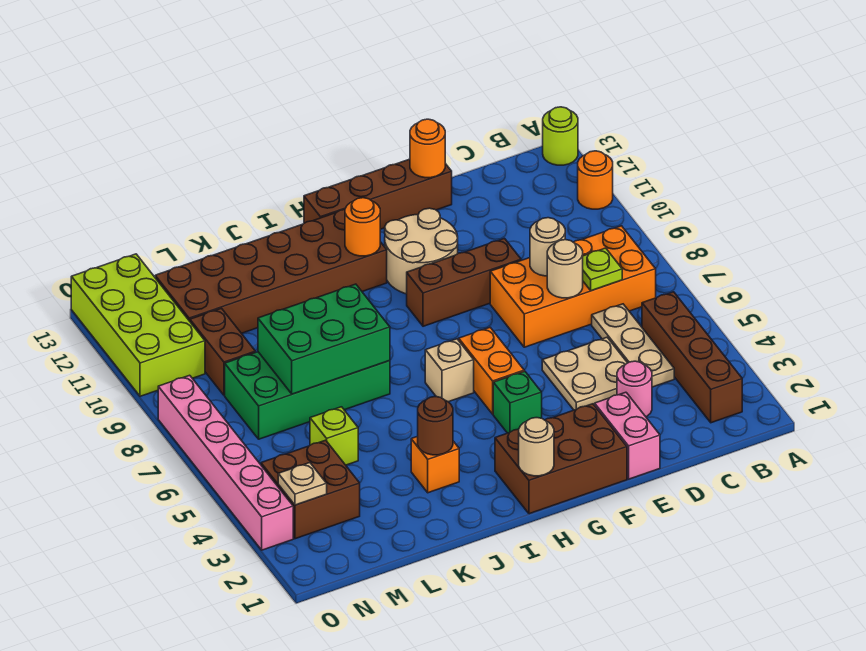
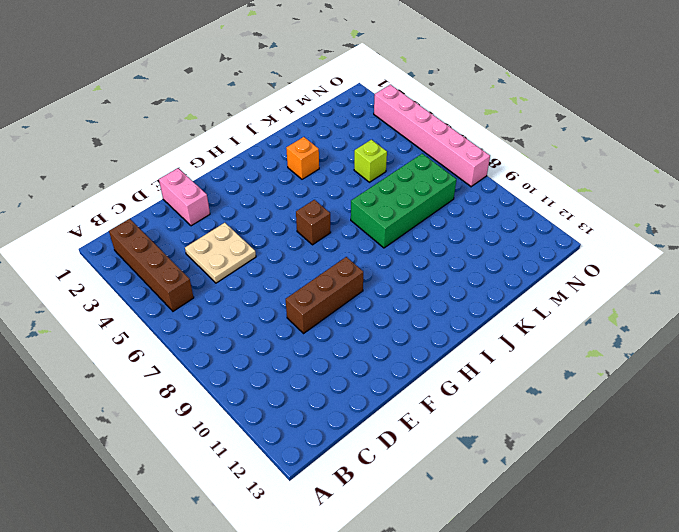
brown 1x1 brick [296,200,331,245] -> tan 1x1 brick [425,339,474,402]
none -> orange 1x1 round brick [578,151,613,209]
none -> lime 1x1 round brick [543,107,578,165]
none -> orange 2x4 brick [490,226,656,347]
none -> tan 1x3 plate [592,304,674,387]

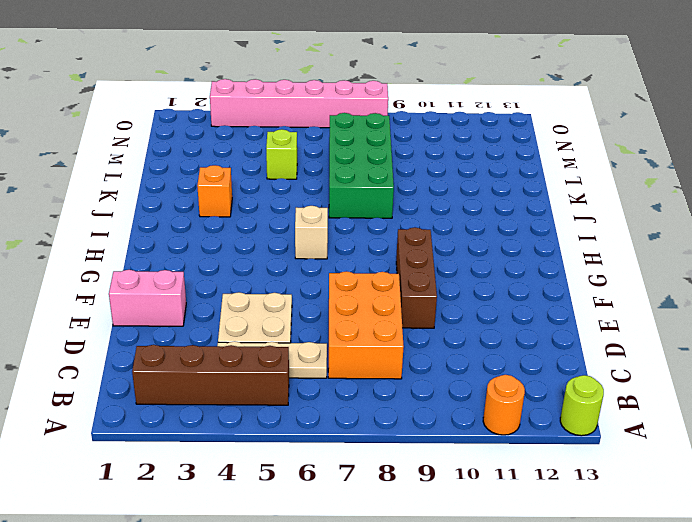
orange 2x3 brick [328,271,404,379] -> orange 2x4 brick [490,226,656,347]
none -> pink 1x1 round brick [617,361,652,417]
none -> brown 1x4 brick [304,159,452,229]
none -> brown 2x3 brick [495,404,627,514]
none -> tan 2x2 round brick [385,208,458,294]

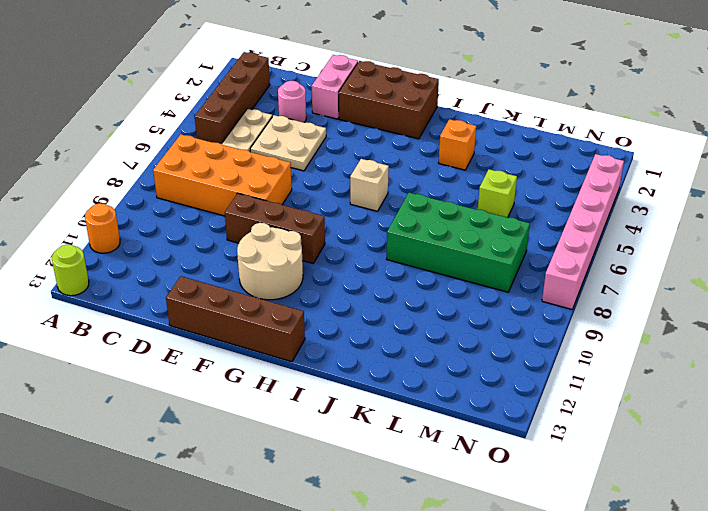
none -> green 1x1 brick [493,371,542,433]
none -> orange 1x2 brick [459,328,524,414]
none -> brown 2x6 brick [155,210,387,333]
none -> brown 2x2 brick [261,440,360,539]

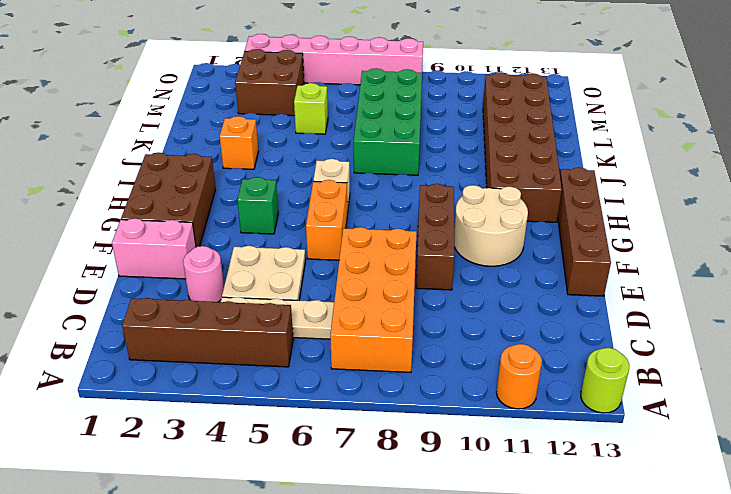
orange 1x2 brick [306,180,347,260] -> orange 1x2 brick turned to [459,328,524,414]
none -> brown 1x2 brick [190,308,255,395]
none -> lime 2x4 brick [71,254,205,396]
none -> lime 1x1 plate [583,248,622,291]
none -> tan 1x1 round brick [547,240,583,298]

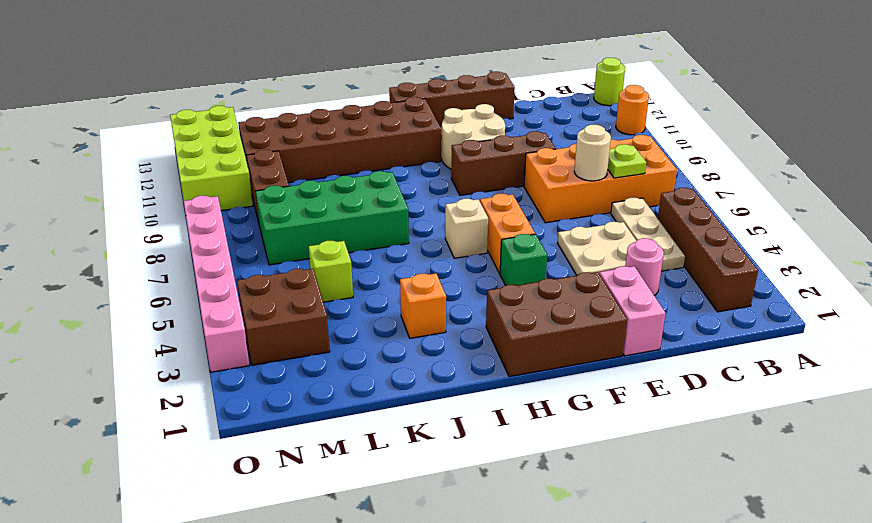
none -> tan 1x1 round brick [530,218,565,276]
none -> orange 1x1 round brick [410,119,445,178]
none -> tan 1x1 round brick [519,418,554,476]
none -> orange 1x1 round brick [345,198,380,256]

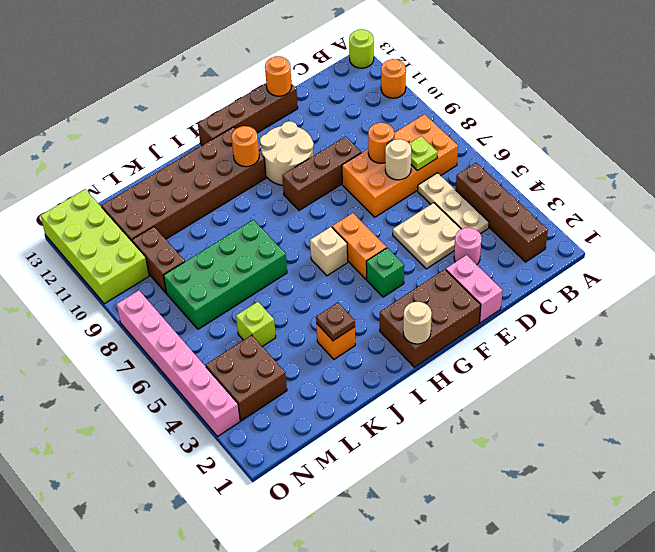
orange 1x1 round brick [368,123,394,163] -> tan 1x1 round brick [530,218,565,276]
brown 1x1 plate [316,303,355,341] -> brown 1x1 round brick [418,397,453,455]
none -> green 2x3 brick [258,284,390,394]
none -> tan 1x1 plate [278,463,327,505]

